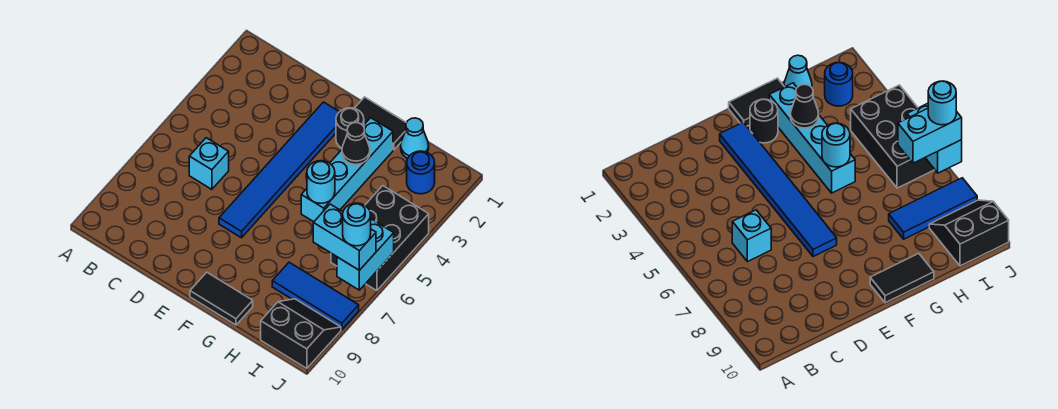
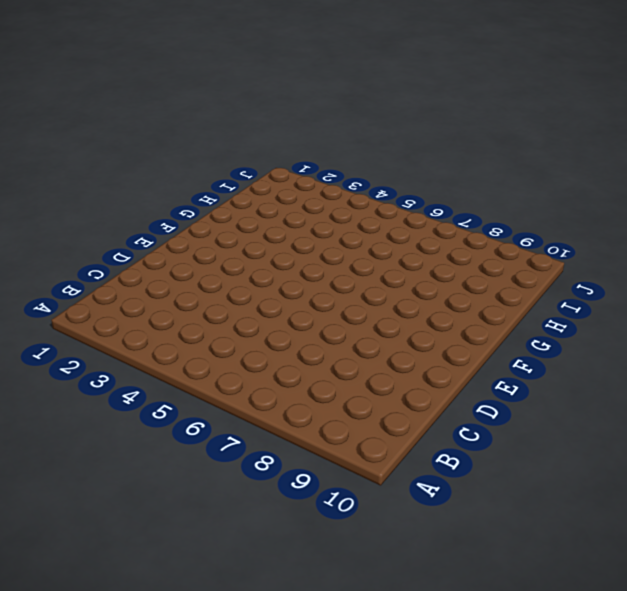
none -> cyan 1x1 brick [189,138,229,189]
none -> blue 1x6 tile [219,102,339,238]
none -> black 1x2 tile [355,97,406,150]

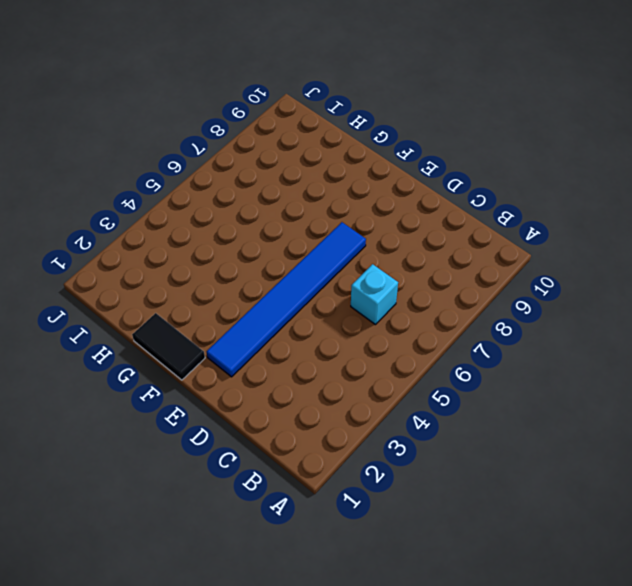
none -> black 1x1 round brick [336,108,364,148]
none -> black 1x2 tile [190,272,253,325]
none -> cyan 1x4 brick [301,118,393,222]

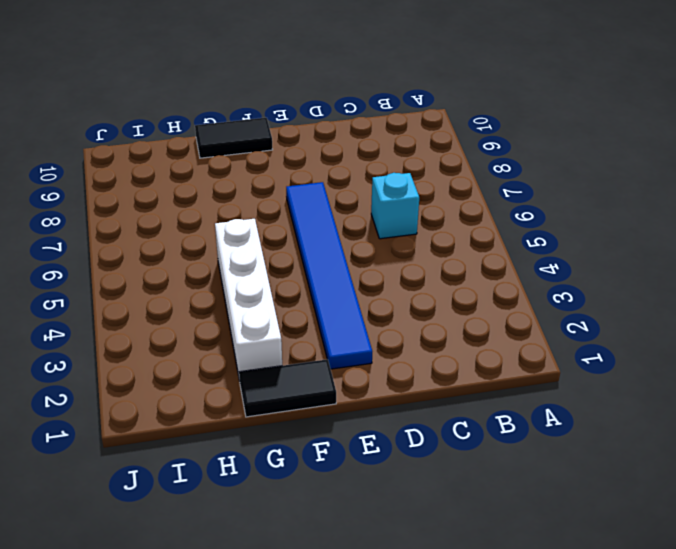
white 1x4 brick [215,219,282,380] -> cyan 1x4 brick [301,118,393,222]
none -> black 1x1 round brick [336,108,364,148]
none -> cyan 1x1 cone [401,118,429,158]
none -> blue 1x3 tile [272,262,359,330]

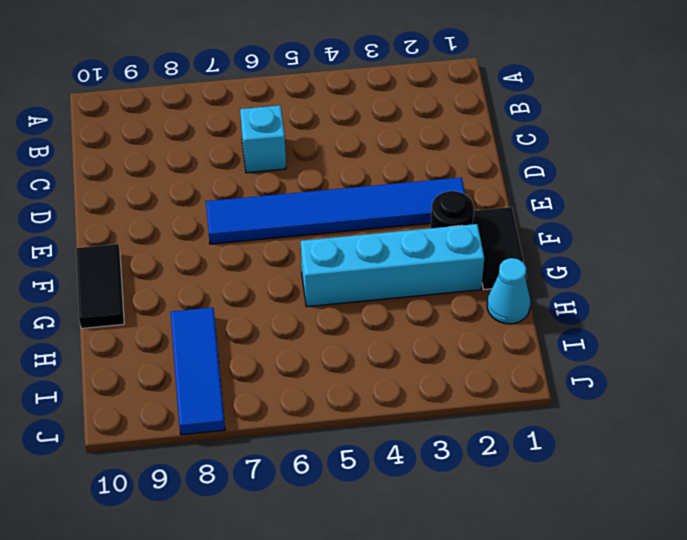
none -> blue 1x1 round brick [407,151,435,194]
none -> black 2x3 brick [331,186,429,291]
none -> black 2x2 slope [261,299,341,368]

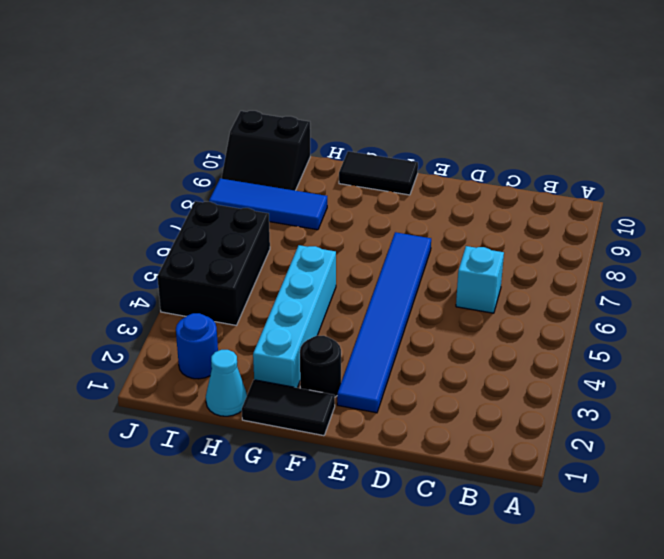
none -> black 1x1 cone [342,123,370,165]
none -> cyan 1x1 round brick [307,161,335,203]
none -> cyan 1x2 brick [337,219,394,290]

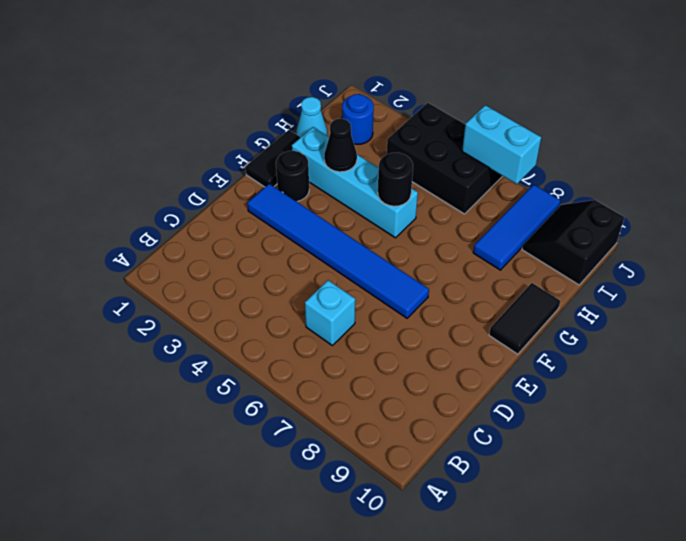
black 1x1 round brick [378,152,413,206] -> cyan 1x1 round brick [307,161,335,203]
none -> cyan 1x2 brick [313,204,376,270]
none -> cyan 1x1 round brick [343,203,371,246]

